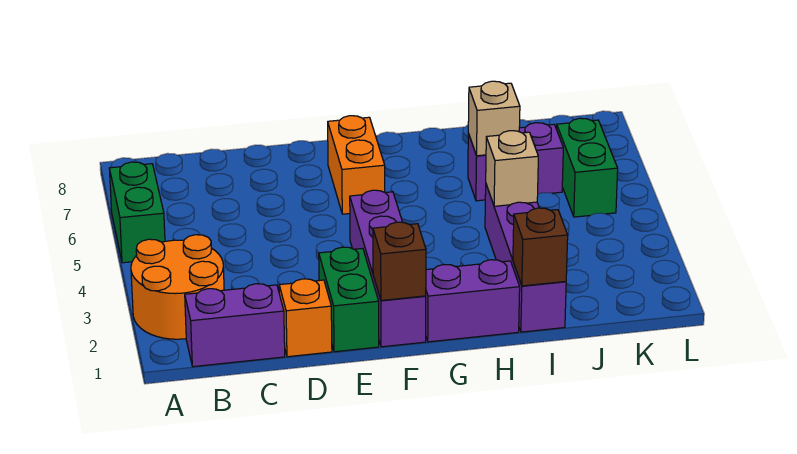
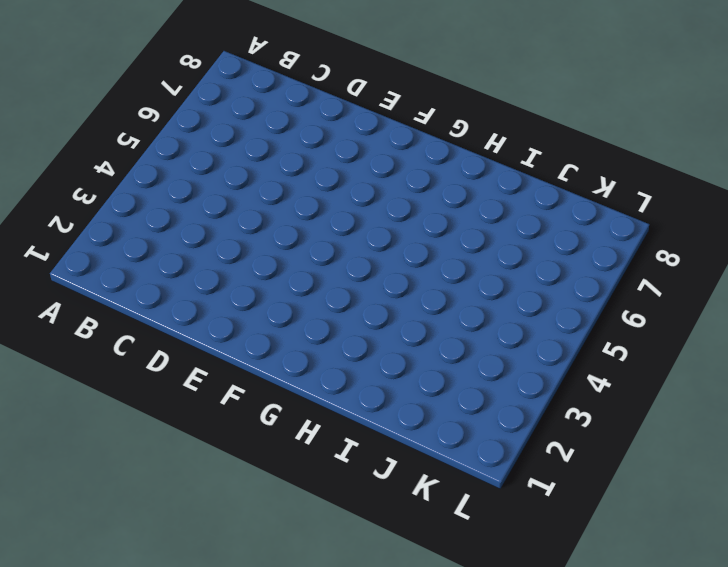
none -> orange 2x2 round brick [131,235,224,339]
none -> green 1x2 brick [109,162,165,263]
none -> purple 1x2 brick [185,284,285,367]

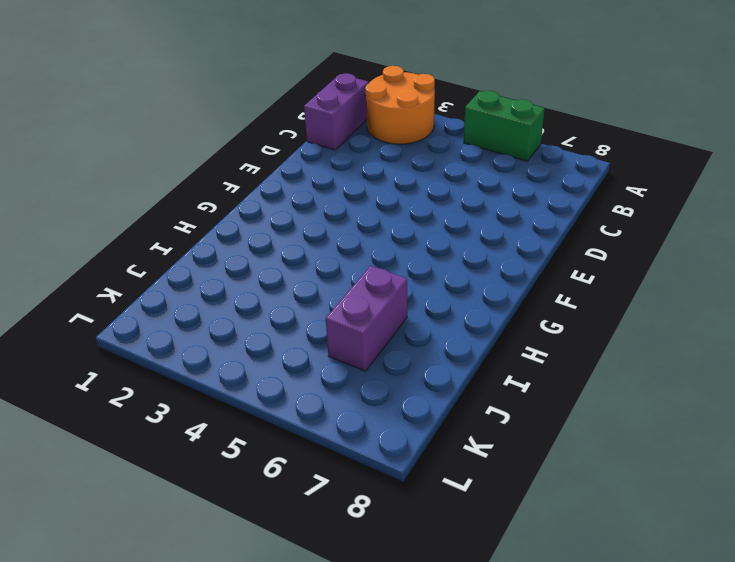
none -> orange 1x1 brick [279,279,332,357]
none -> green 1x2 brick [319,247,379,352]
none -> purple 1x4 brick [350,190,426,347]

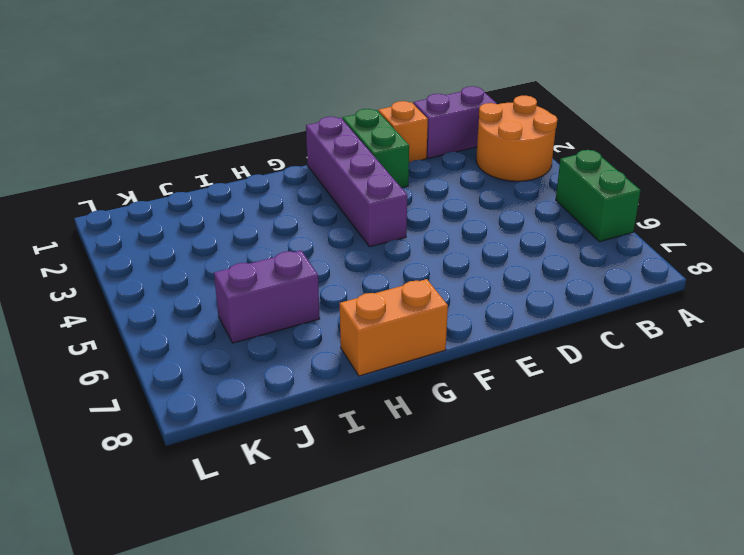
orange 1x2 brick [340,279,448,376] -> orange 1x2 brick turned to [328,116,385,214]
none -> purple 1x2 brick [426,260,520,342]
none -> purple 1x4 brick [485,185,566,332]
none -> green 1x2 brick [557,118,618,217]

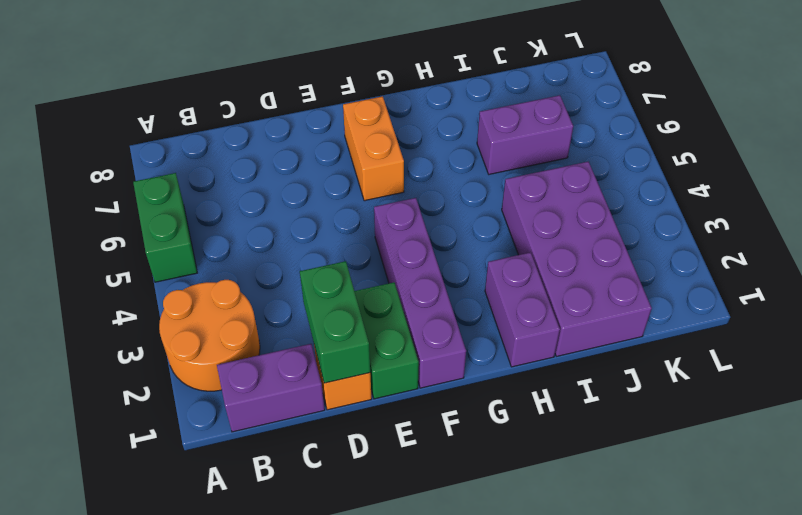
green 1x2 brick [300,261,370,383] -> green 1x2 brick moved to [557,118,618,217]
purple 1x2 brick [485,252,560,367] -> purple 1x2 brick turned to [426,260,520,342]
purple 2x4 brick [502,162,652,356] -> purple 1x4 brick [485,185,566,332]
none -> brown 1x1 brick [373,222,426,300]
none -> brown 1x1 brick [513,208,568,286]
none -> tan 1x1 brick [486,131,538,206]

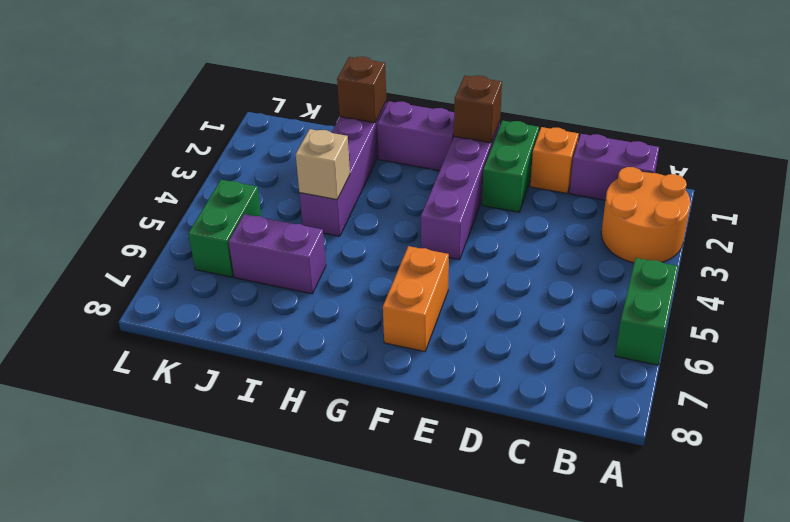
none -> tan 1x1 brick [468,81,520,156]

